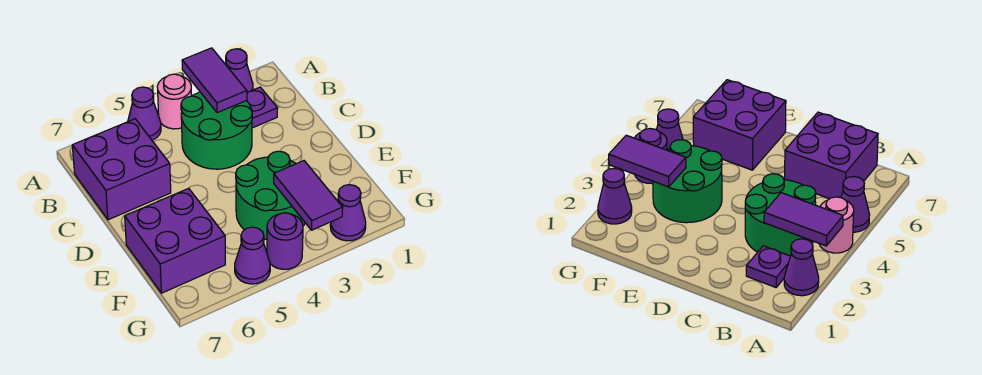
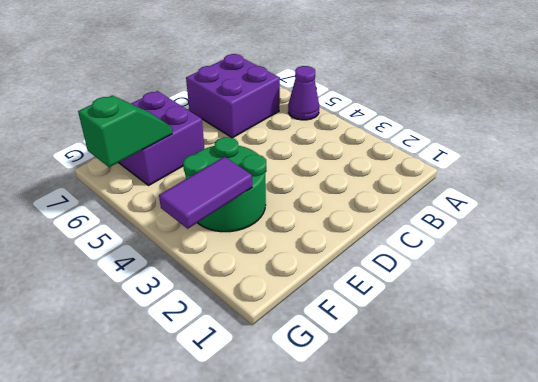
green 1x2 slope [78,95,172,167] -> none
none -> purple 1x1 cone [226,49,253,92]
none -> pink 1x1 round brick [157,74,192,129]
none -> purple 1x1 plate [247,87,278,128]

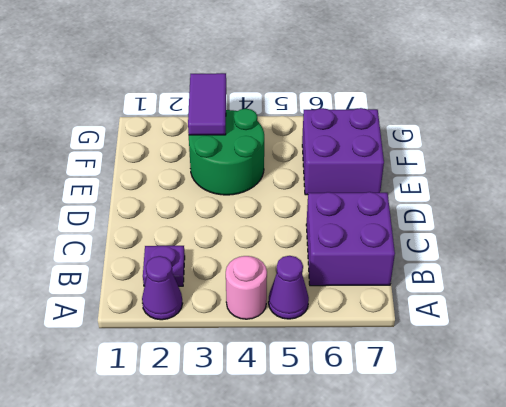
none -> green 2x2 round brick [181,92,252,169]
none -> purple 1x1 cone [330,185,366,241]
none -> purple 1x1 round brick [267,213,303,269]

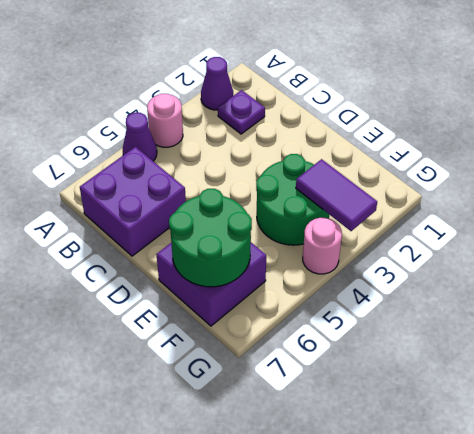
green 2x2 round brick [169,189,252,287] -> green 2x2 round brick moved to [181,92,252,169]
pink 1x1 round brick [303,218,342,274] -> purple 1x1 round brick [267,213,303,269]
none -> purple 1x1 cone [330,185,366,241]
none -> purple 1x1 cone [235,227,270,284]
none -> purple 1x2 tile [182,48,247,113]

